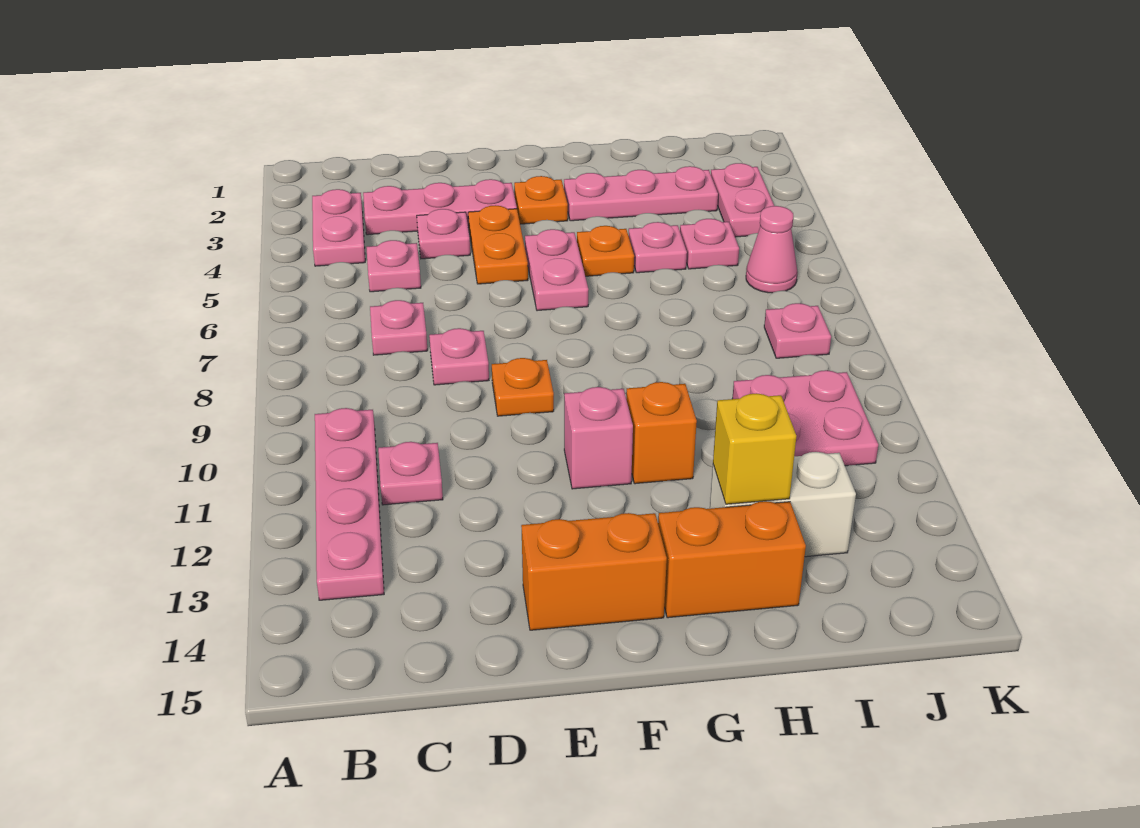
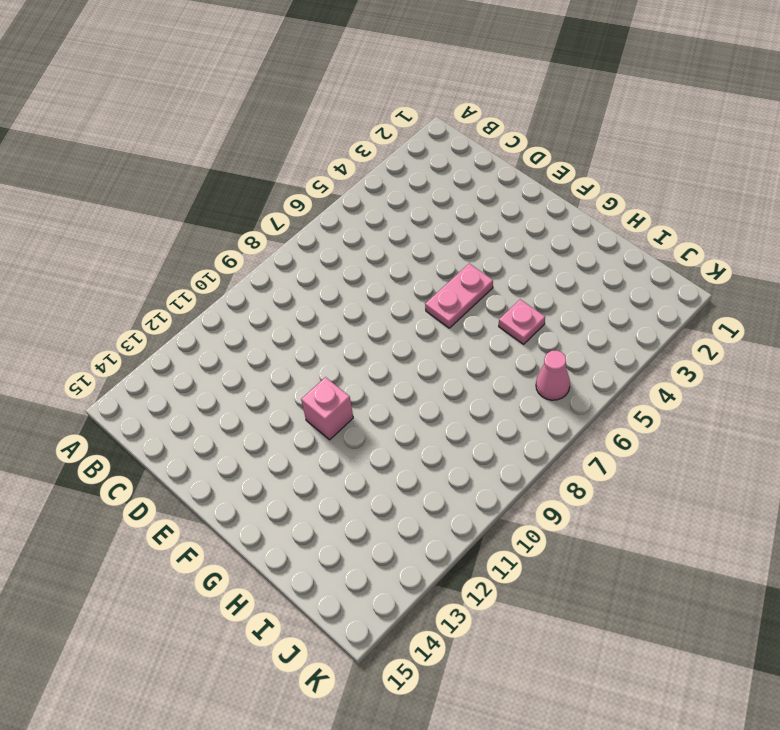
none -> pink 1x2 plate [312,189,365,266]
none -> pink 1x4 plate [315,408,384,600]
none -> pink 1x3 plate [363,179,517,235]

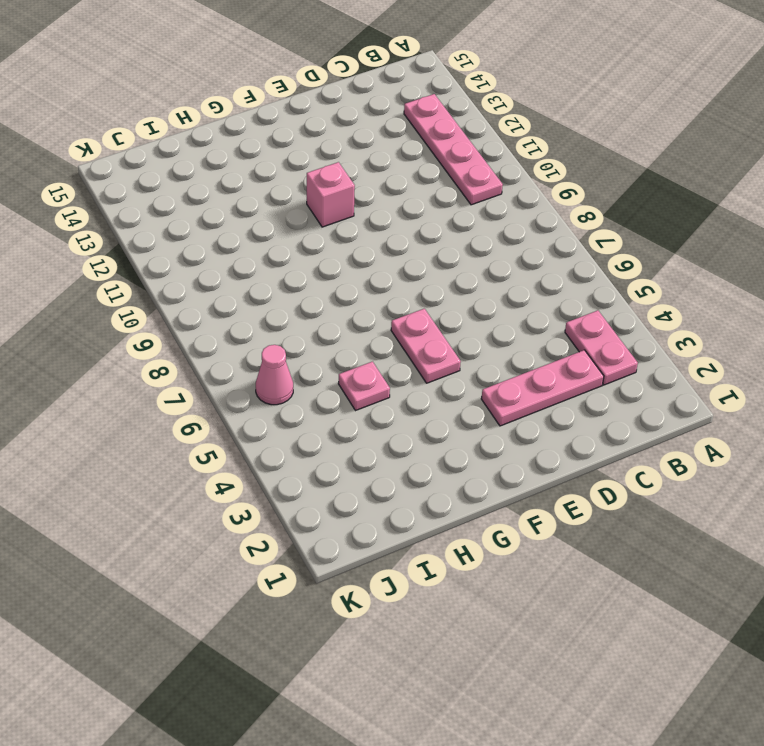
none -> pink 1x1 plate [366,240,421,292]
none -> pink 1x1 plate [370,300,428,355]
none -> pink 1x1 plate [378,442,443,505]

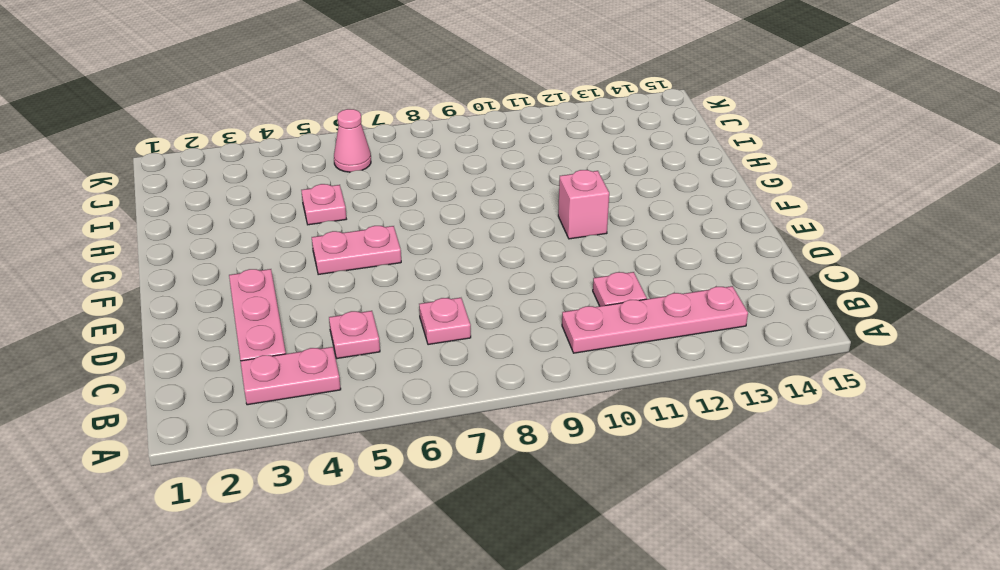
none -> pink 1x1 plate [417,209,470,259]
none -> pink 1x1 plate [429,328,489,385]
none -> orange 1x2 plate [468,205,528,284]

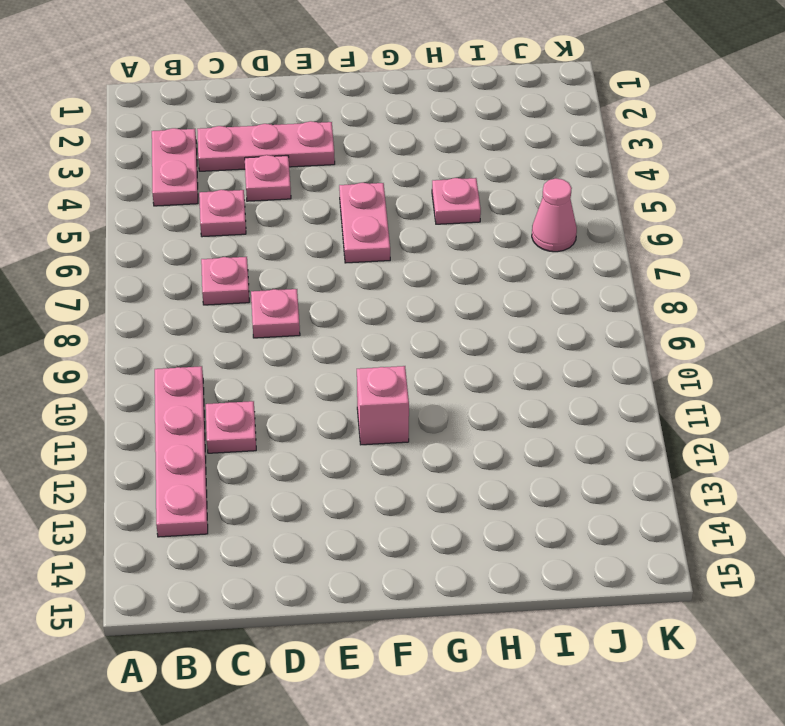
none -> orange 1x2 plate [468,205,528,284]
none -> orange 1x1 plate [492,358,554,416]
none -> orange 1x2 brick [521,513,667,630]

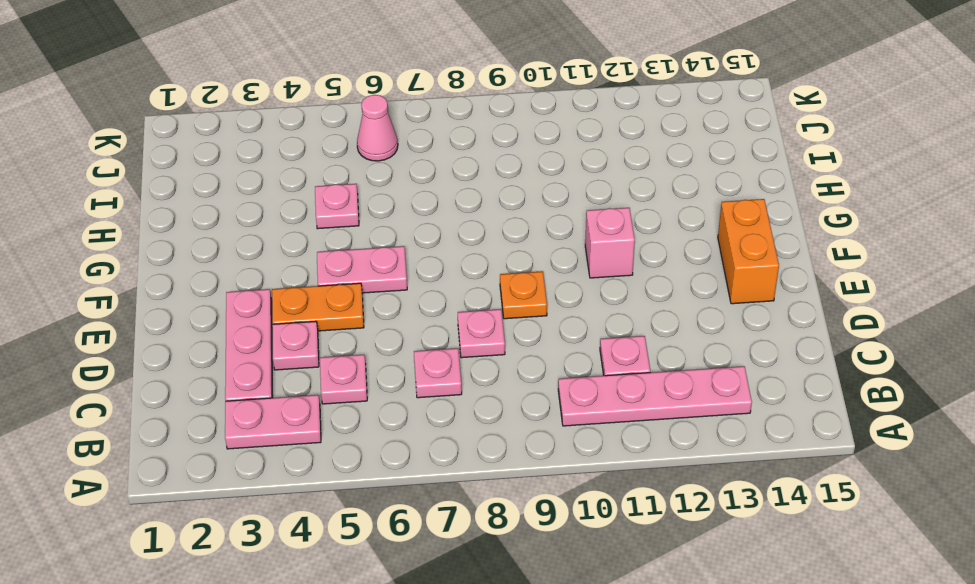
none -> orange 1x1 plate [514,176,568,224]
none -> pink 1x3 plate [564,166,718,221]
none -> orange 1x1 plate [577,226,634,276]

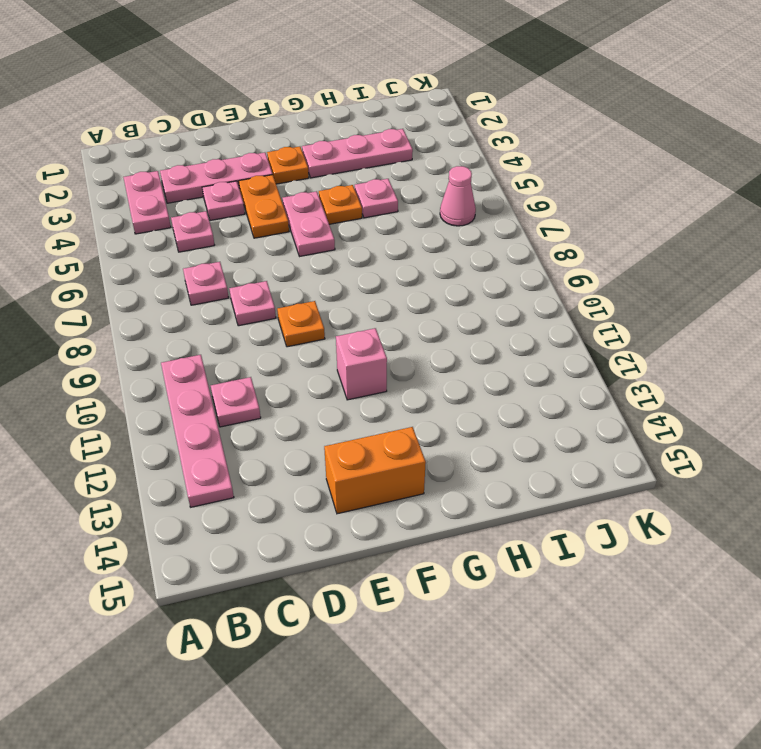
none -> orange 1x1 brick [626,382,697,484]
none -> orange 1x2 brick [658,501,806,618]
none -> white 1x2 brick [710,452,856,557]

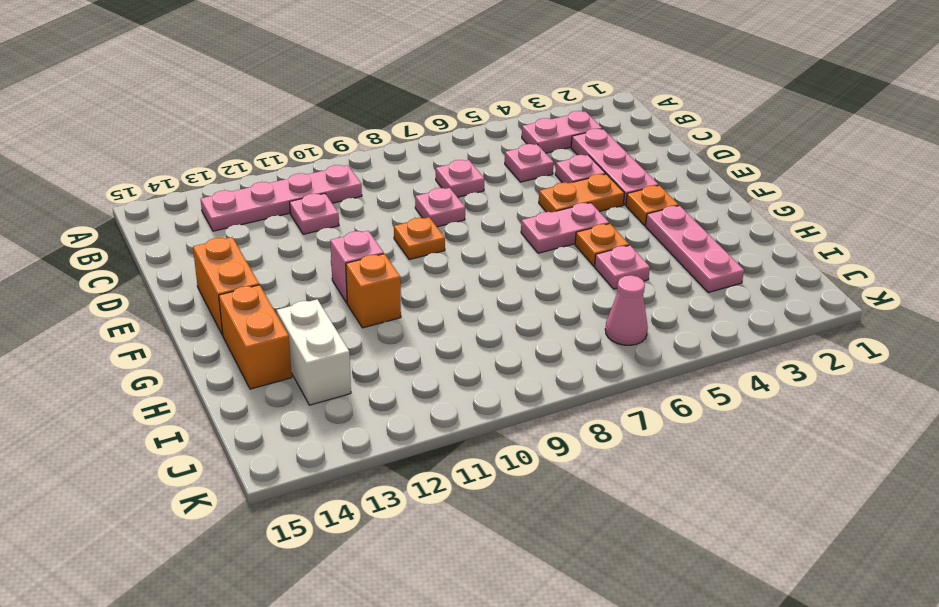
none -> pink 1x1 plate [680,219,739,269]
none -> pink 2x2 plate [732,370,878,466]
none -> pink 1x2 plate [711,163,774,237]

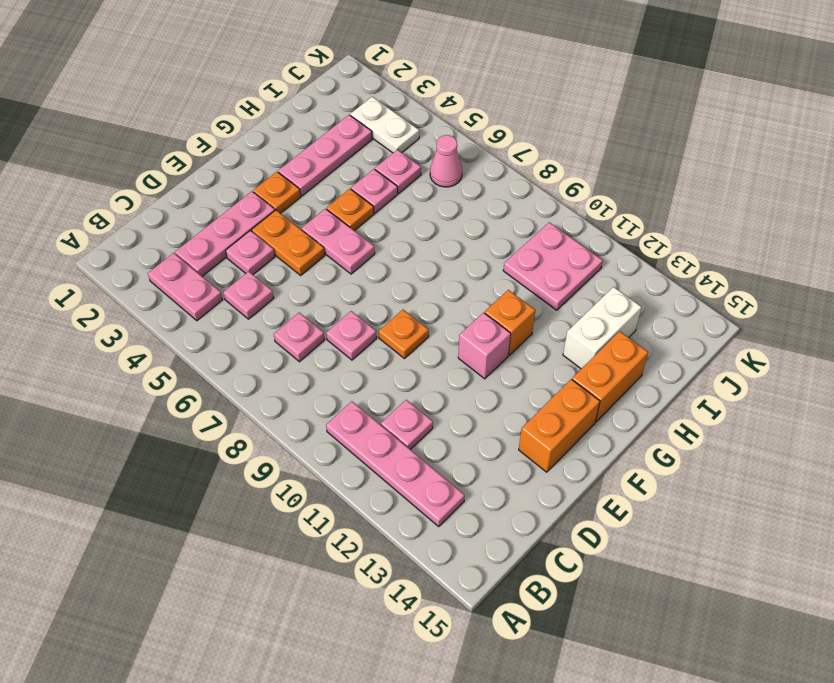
white 1x2 plate [350,97,419,153] -> pink 1x2 plate [711,163,774,237]
none -> pink 1x1 plate [764,303,831,358]
none -> yellow 1x1 brick [713,393,796,504]

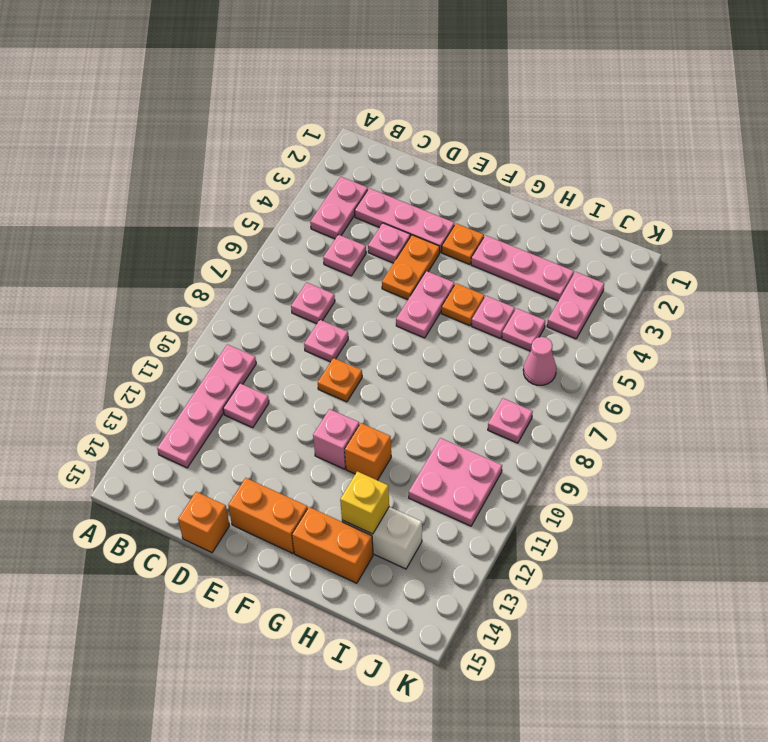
orange 1x1 brick [178,492,229,553] -> none

